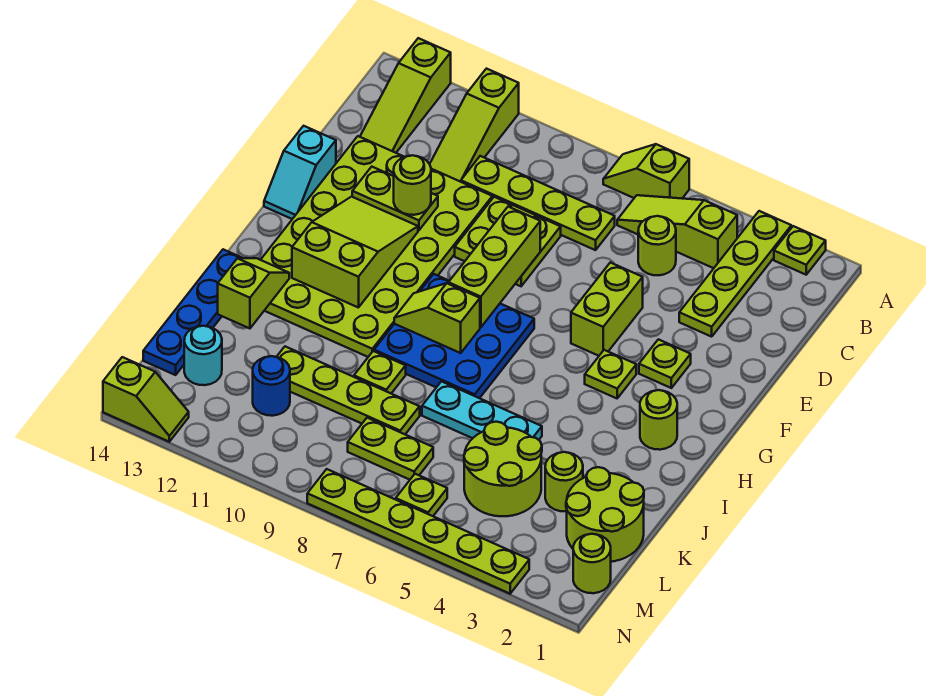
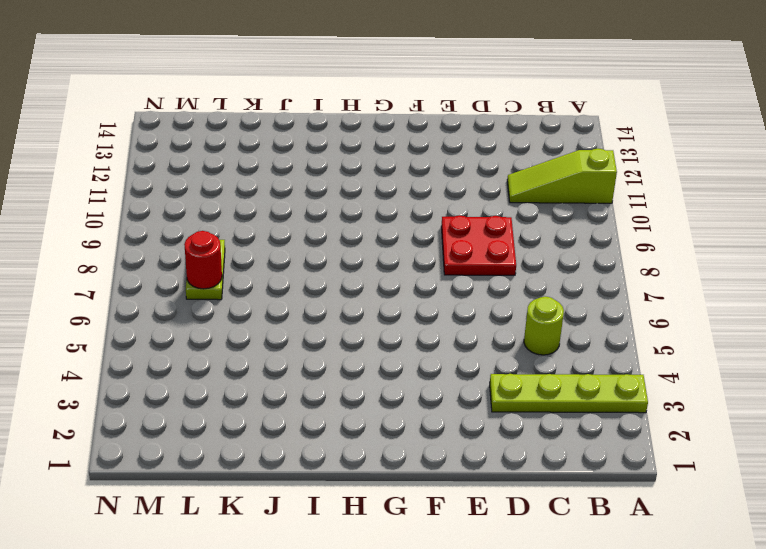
red 2x2 plate [441,215,516,275] -> lime 2x2 plate [455,197,561,286]
red 1x1 round brick [184,231,222,289] -> none
none -> lime 1x1 plate [774,226,826,275]
none -> lime 1x2 slope [603,144,689,198]
none -> lime 1x3 slope [360,38,451,153]
none -> lime 1x3 slope [617,195,737,268]

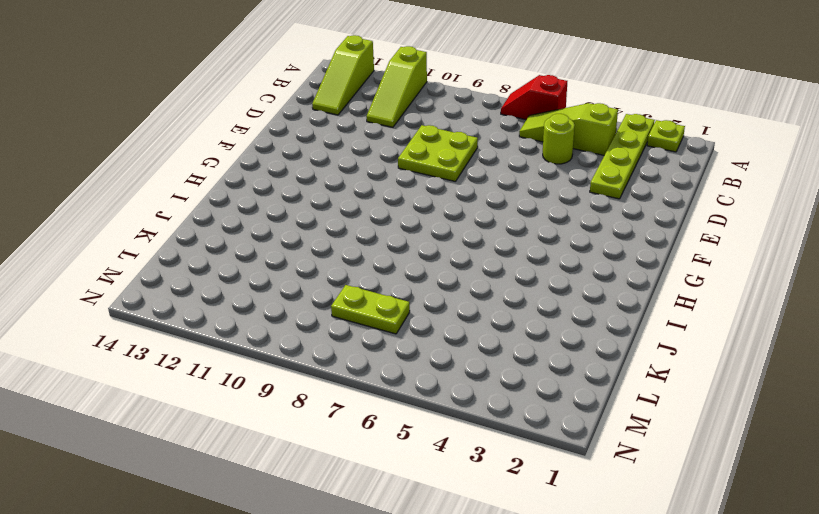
red 1x2 slope [501,75,567,120] -> lime 1x2 slope [603,144,689,198]
none -> lime 1x4 plate [461,156,615,250]
none -> lime 4x6 plate [261,136,492,357]
none -> lime 1x2 brick [571,262,643,356]
none -> cyan 1x2 slope [264,126,336,219]

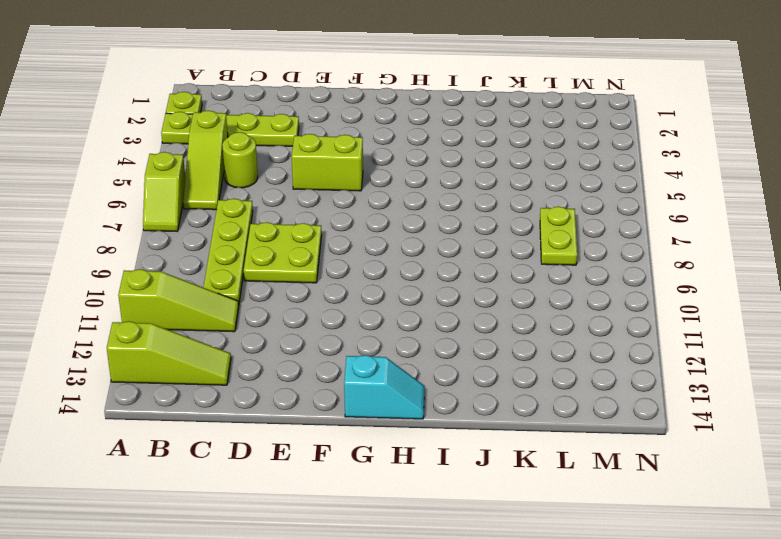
cyan 1x2 slope [344,355,425,419] -> cyan 1x2 slope moved to [264,126,336,219]
none -> lime 4x6 plate [261,136,492,357]
none -> lime 1x1 plate [639,339,691,388]
none -> lime 1x1 plate [585,350,636,398]
none -> blue 3x3 plate [374,274,534,398]

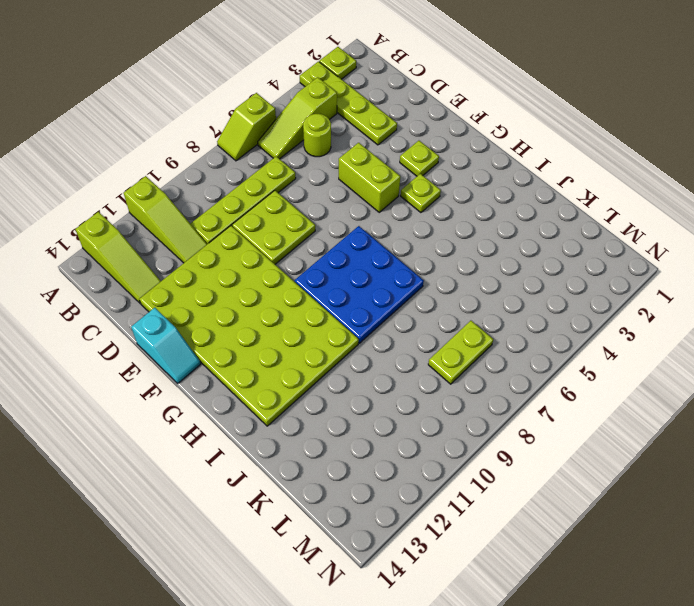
none -> lime 1x1 round brick [640,390,677,450]
none -> blue 1x4 plate [143,249,241,375]
none -> cyan 1x3 plate [422,381,542,440]
none -> lime 1x1 plate [354,351,406,393]

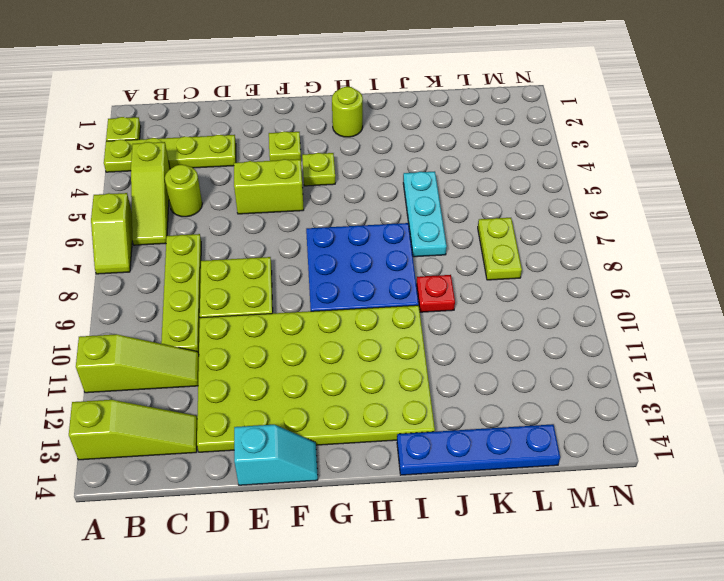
red 1x1 plate [416,275,455,312] -> lime 1x1 plate [354,351,406,393]
none -> lime 2x2 round brick [566,467,644,562]
none -> lime 1x1 round brick [545,452,583,511]
none -> lime 2x2 round brick [464,422,542,516]
none -> lime 1x4 plate [277,347,420,434]

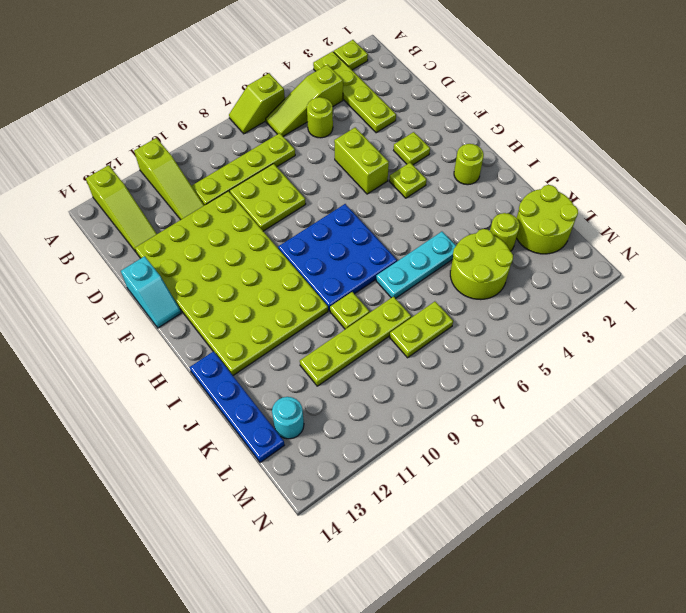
none -> blue 1x1 round brick [253,356,290,416]
none -> lime 1x1 round brick [573,534,611,593]
none -> lime 1x1 plate [396,474,447,516]
none -> lime 1x6 plate [307,469,529,594]

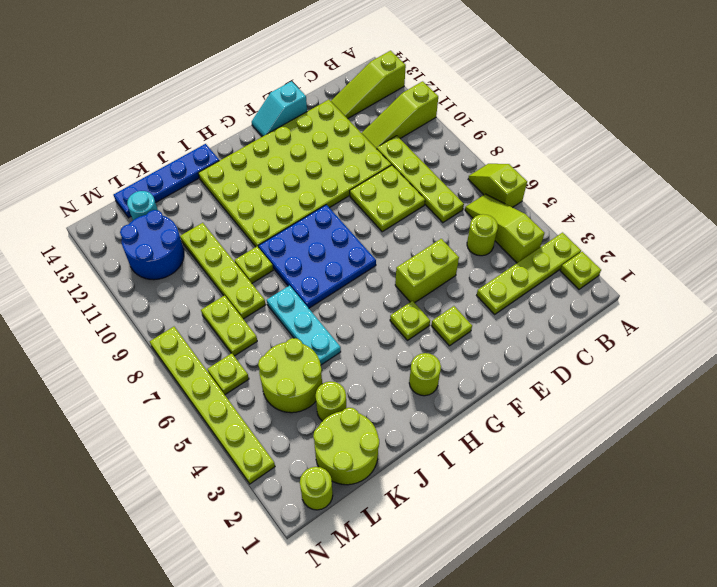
blue 2x2 round brick [120,210,184,280] -> blue 1x1 round brick [253,356,290,416]
none -> lime 1x2 slope [103,357,189,442]
none -> lime 1x3 brick [448,207,540,327]
none -> lime 1x2 plate [352,167,438,230]
none -> lime 2x3 slope [292,197,418,308]

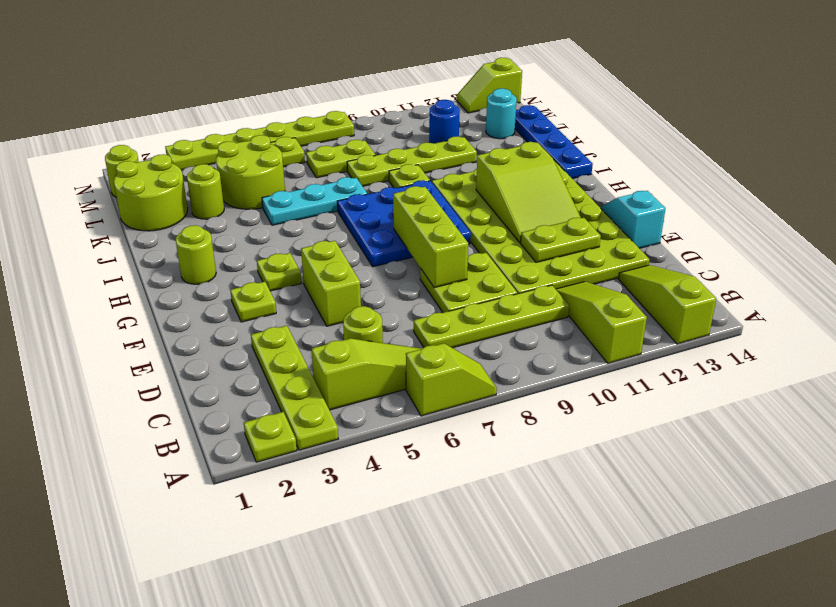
none -> lime 1x2 slope [394,283,480,353]
none -> lime 1x2 slope [218,258,289,328]
none -> lime 1x1 round brick [394,155,431,215]

